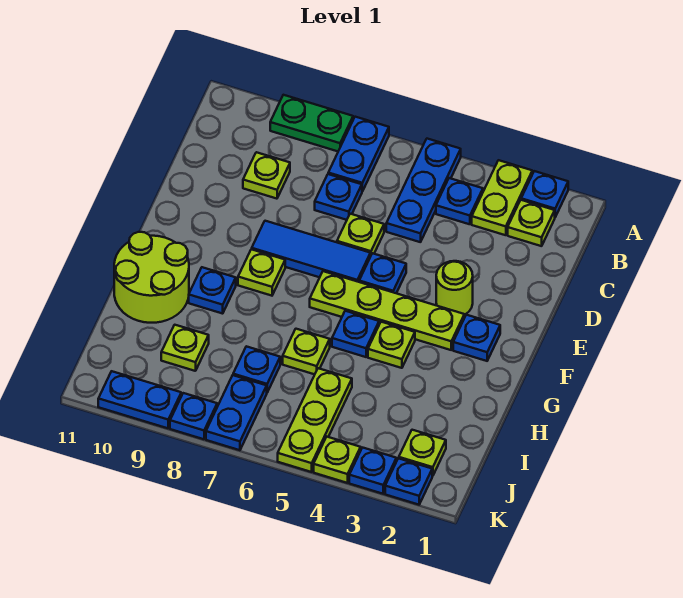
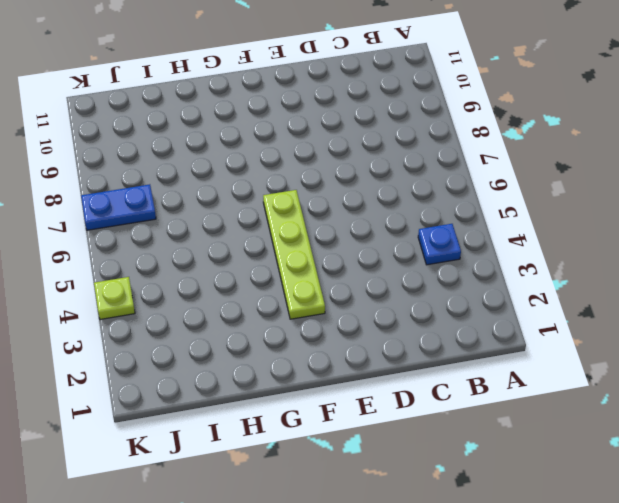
none -> blue 1x1 plate [521,171,568,217]
none -> lime 1x2 plate [472,160,532,235]
none -> blue 1x3 plate [386,139,461,242]
none -> blue 1x2 plate [328,117,389,191]

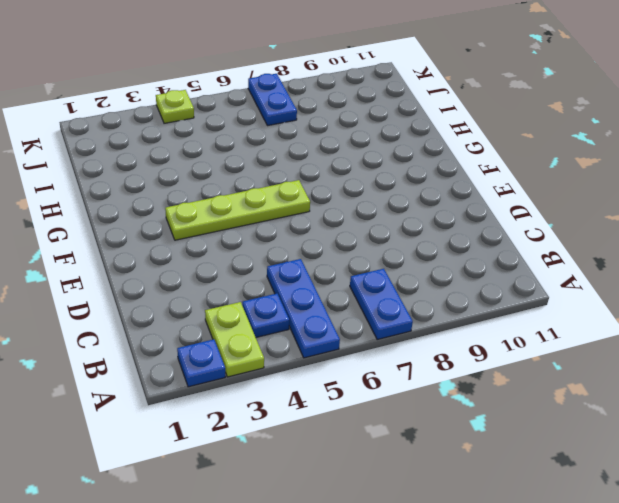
none -> green 1x2 plate [270,95,353,151]
none -> lime 1x1 plate [508,200,555,246]
none -> blue 1x1 plate [315,174,362,220]
none -> lime 1x1 plate [243,152,290,199]

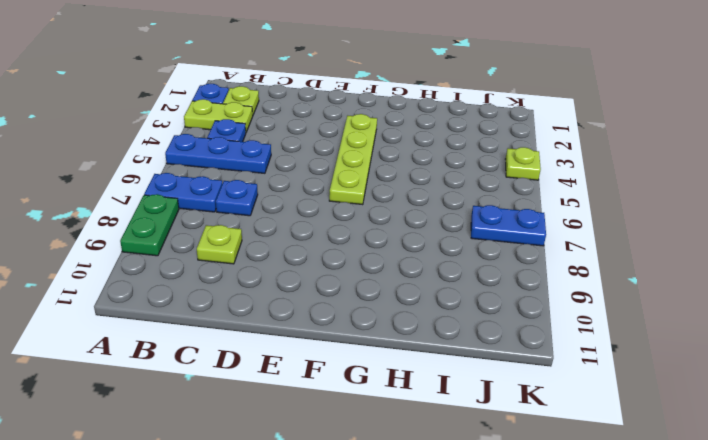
none -> lime 1x1 plate [337,214,384,256]
none -> lime 1x1 round brick [436,261,473,315]
none -> blue 1x1 plate [359,253,406,293]
none -> blue 1x3 tile [252,221,370,282]

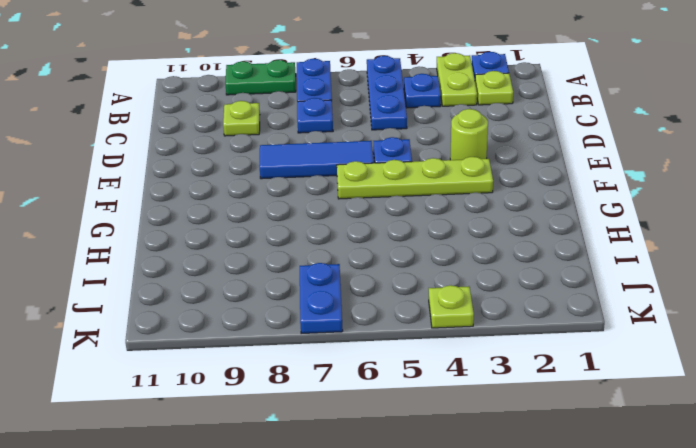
none -> lime 1x1 plate [337,214,384,256]
none -> blue 1x1 plate [453,315,500,361]
none -> lime 1x1 plate [238,249,285,296]
none -> lime 1x1 plate [368,322,415,368]

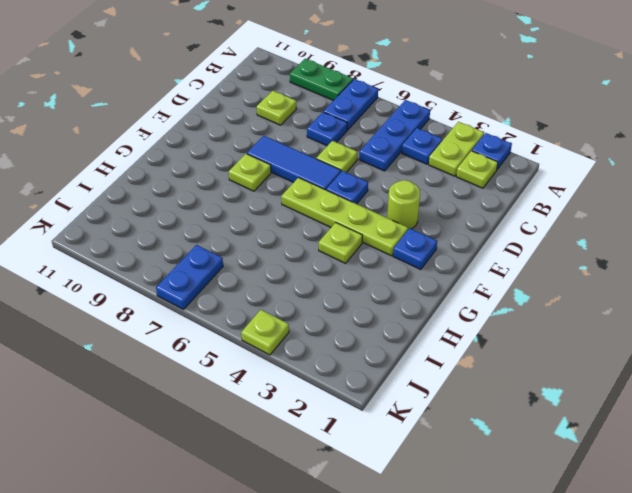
none -> blue 1x1 plate [332,311,379,357]
none -> blue 1x1 plate [189,267,236,314]
none -> lime 2x2 round brick [114,232,189,323]
none -> lime 1x1 plate [283,329,330,374]

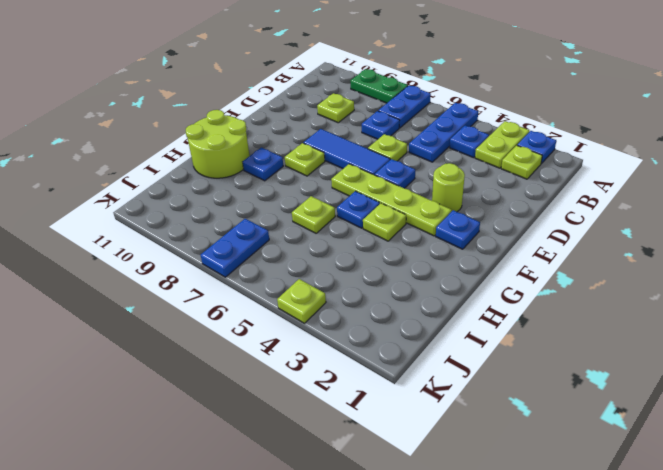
none -> lime 1x3 plate [278,368,352,472]
none -> blue 1x1 plate [233,346,280,392]
none -> lime 1x1 plate [161,325,209,371]
none -> lime 1x1 plate [399,430,446,476]

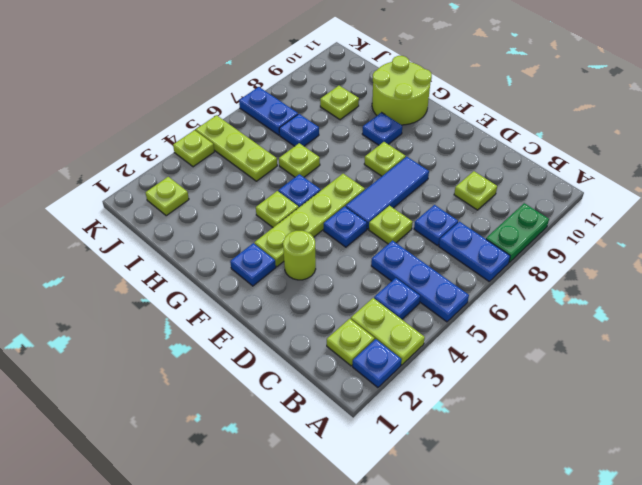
none -> blue 1x1 plate [385,458,432,505]
none -> blue 1x1 plate [349,448,396,494]
none -> blue 1x1 plate [170,393,217,439]
none -> blue 1x2 plate [98,371,181,428]

